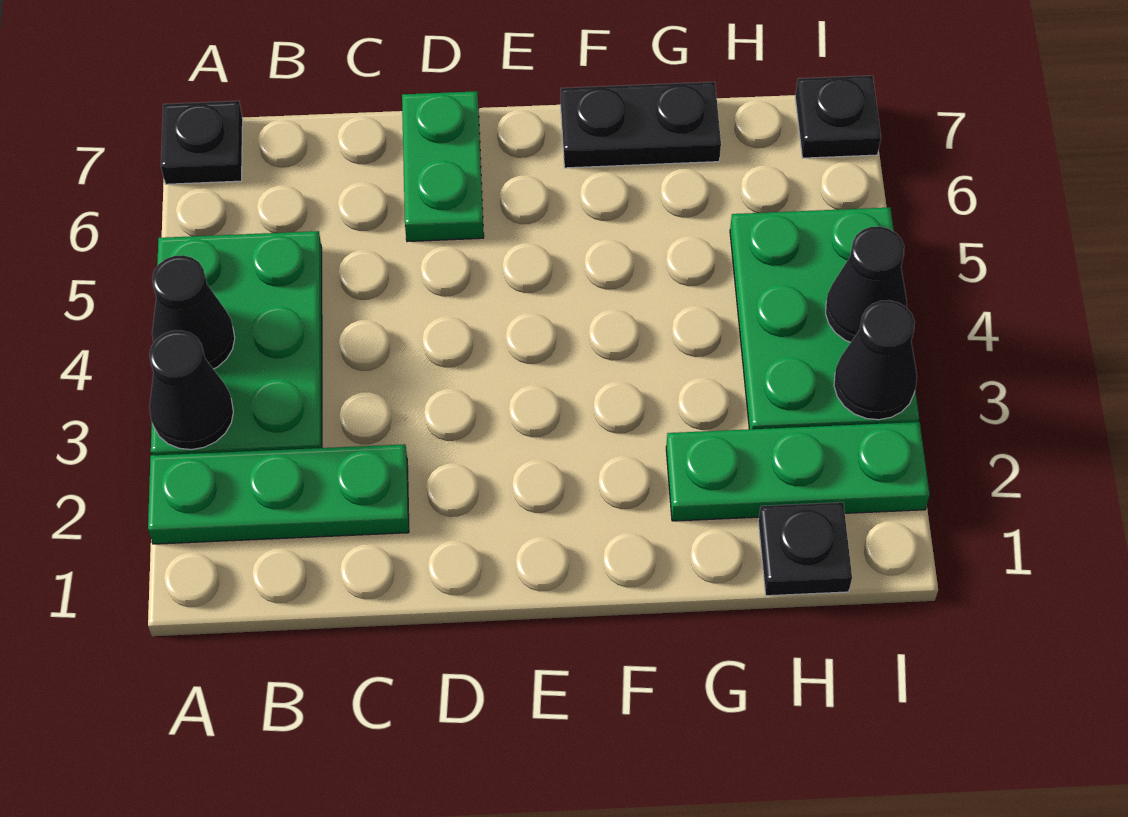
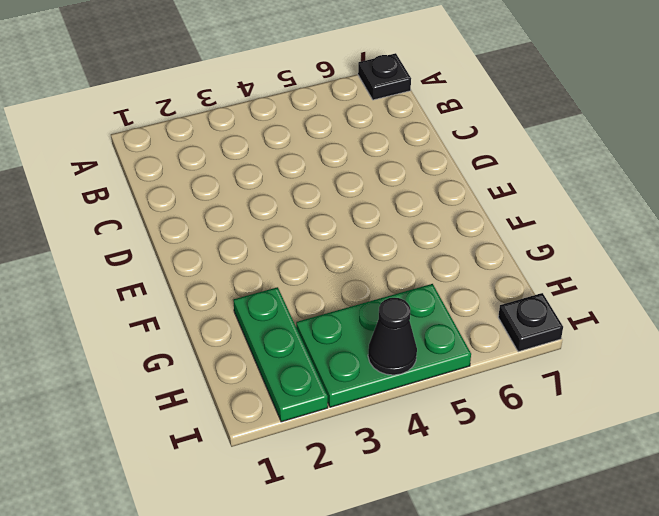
none -> green 1x3 plate [148,444,409,544]
none -> green 2x3 plate [151,231,322,455]
none -> green 1x2 plate [402,91,484,242]

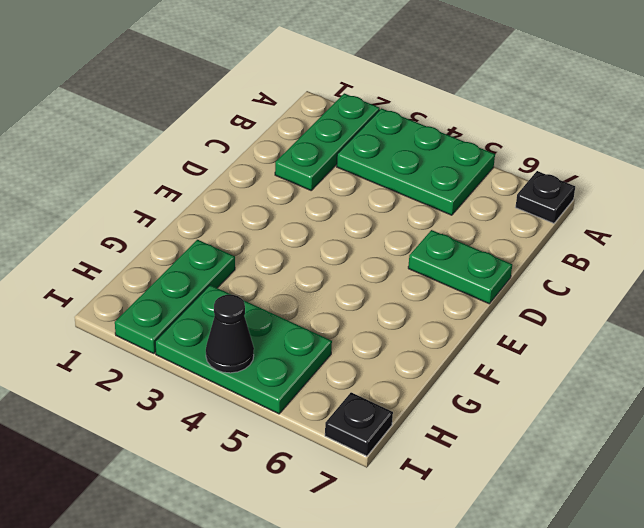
none -> black 1x2 plate [561,82,721,168]
none -> black 1x1 plate [758,502,852,596]
none -> black 1x1 cone [149,330,233,450]

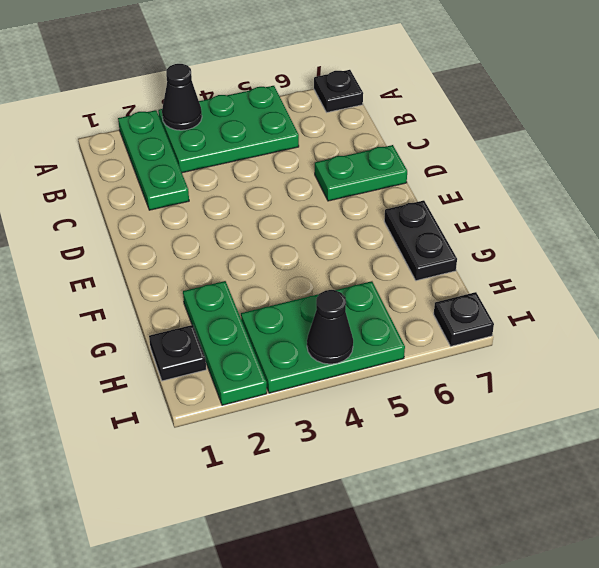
none -> black 1x1 cone [152,255,235,369]
none -> black 1x1 cone [834,300,917,420]

